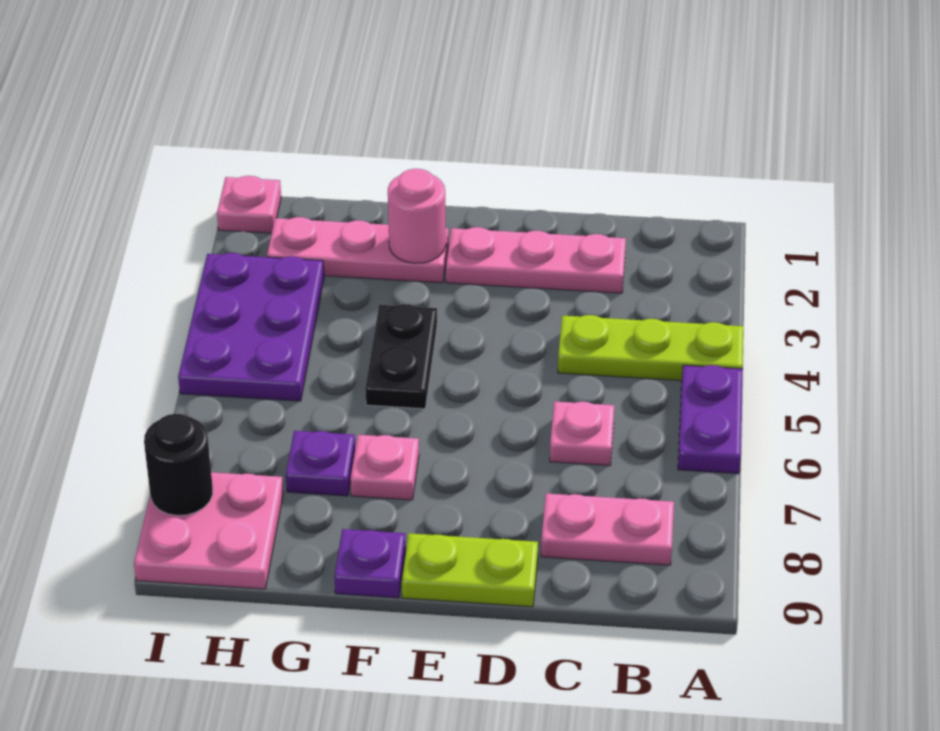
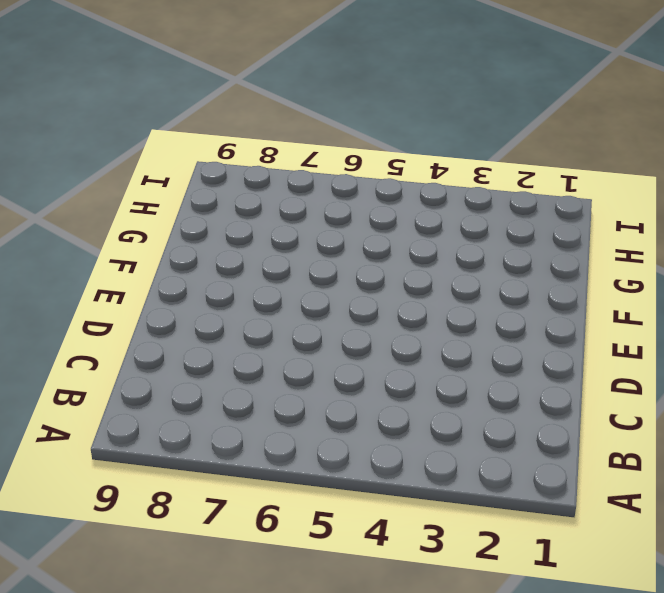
none -> lime 1x3 plate [558,315,744,381]
none -> purple 1x2 plate [678,365,743,474]
none -> pink 1x2 plate [541,493,674,565]

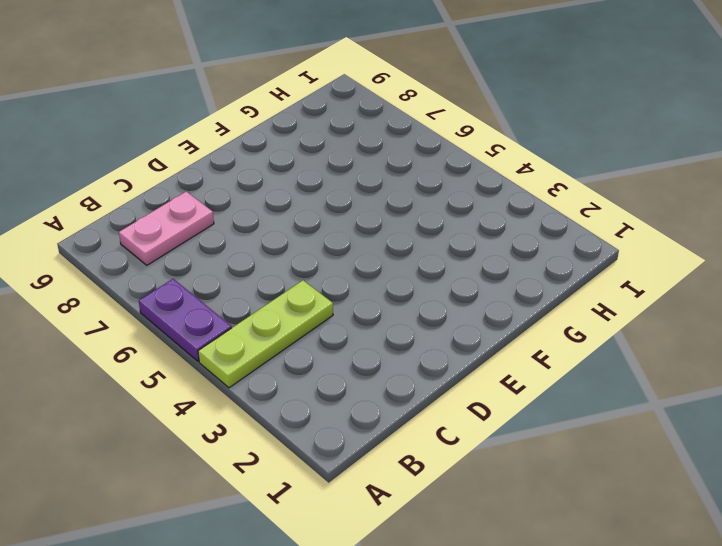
none -> pink 1x3 plate [446,227,626,293]
none -> pink 1x1 plate [550,401,614,466]
none -> lime 1x2 plate [402,533,538,607]

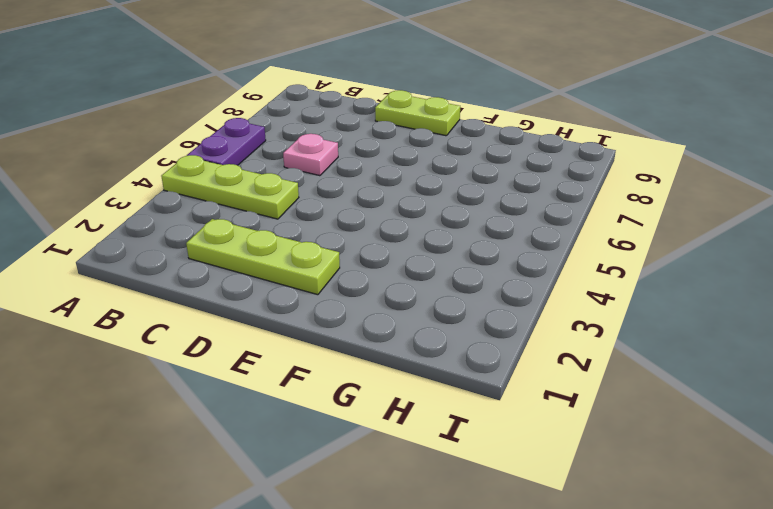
lime 1x3 plate [186,219,340,295] -> pink 1x3 plate [446,227,626,293]
none -> pink 1x2 plate [541,493,674,565]
none -> pink 1x3 plate [267,217,448,283]
none -> black 1x2 plate [365,304,437,409]

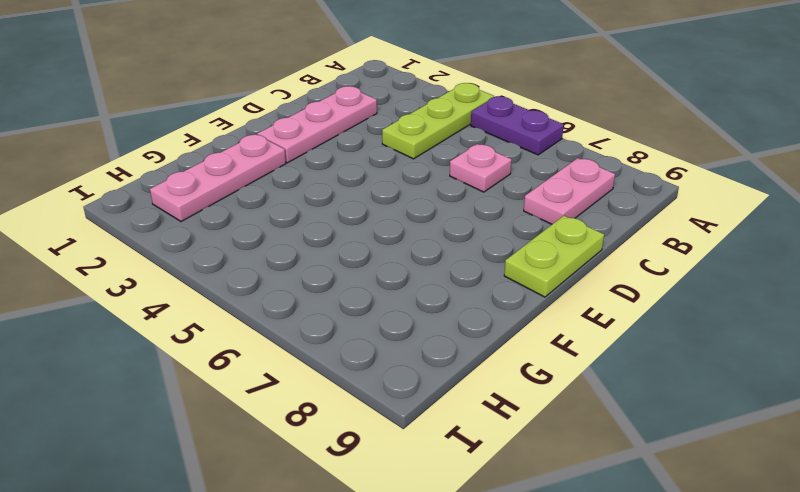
none -> black 1x2 plate [365,304,437,409]
none -> pink 1x1 plate [350,435,419,500]
none -> purple 1x1 plate [334,529,406,598]

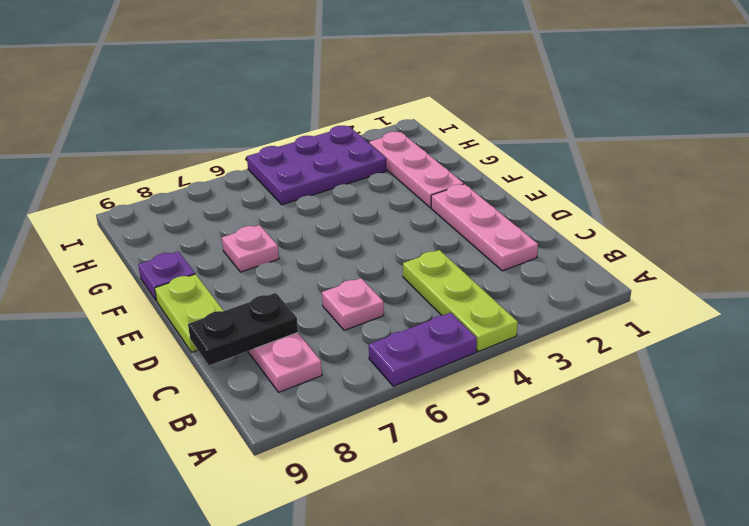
black 1x2 plate [188,293,298,365] -> black 1x2 plate moved to [365,304,437,409]
none -> purple 1x1 plate [286,431,355,496]
none -> pink 2x2 plate [134,472,283,589]
none -> pink 1x1 plate [217,176,281,233]

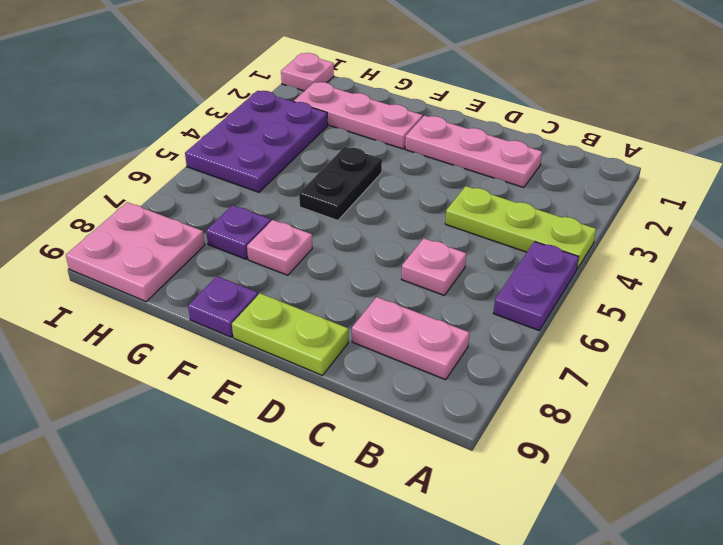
none -> pink 1x1 round brick [388,169,446,263]
none -> black 1x1 round brick [144,414,213,516]

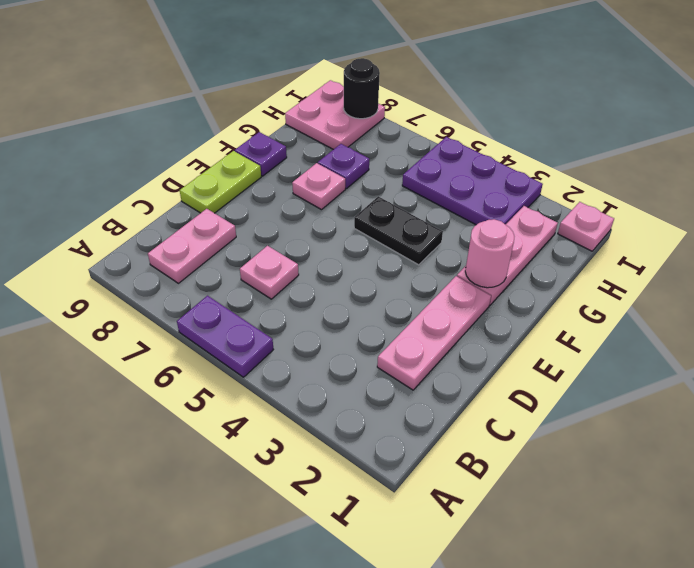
none -> lime 1x3 plate [558,315,744,381]

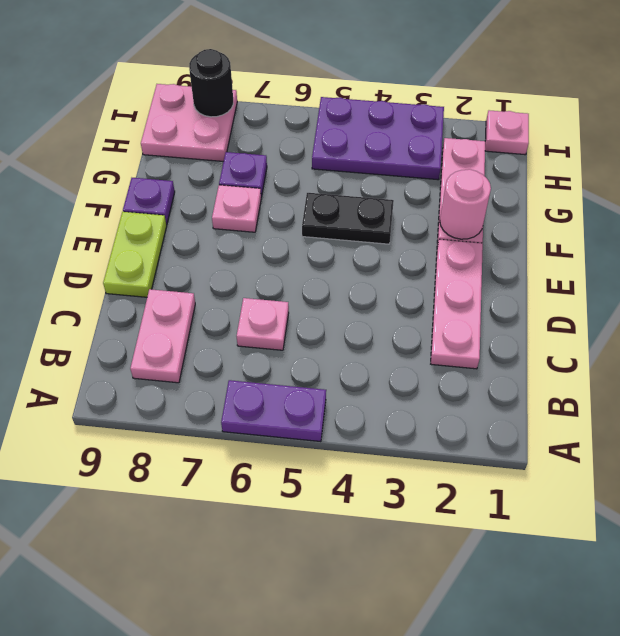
none -> lime 1x3 plate [558,315,744,381]

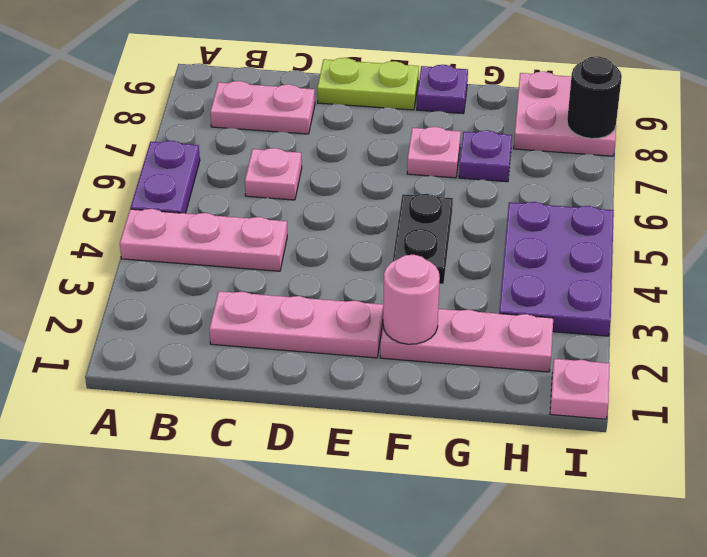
pink 1x3 plate [120,209,287,271] -> lime 1x3 plate [558,315,744,381]

